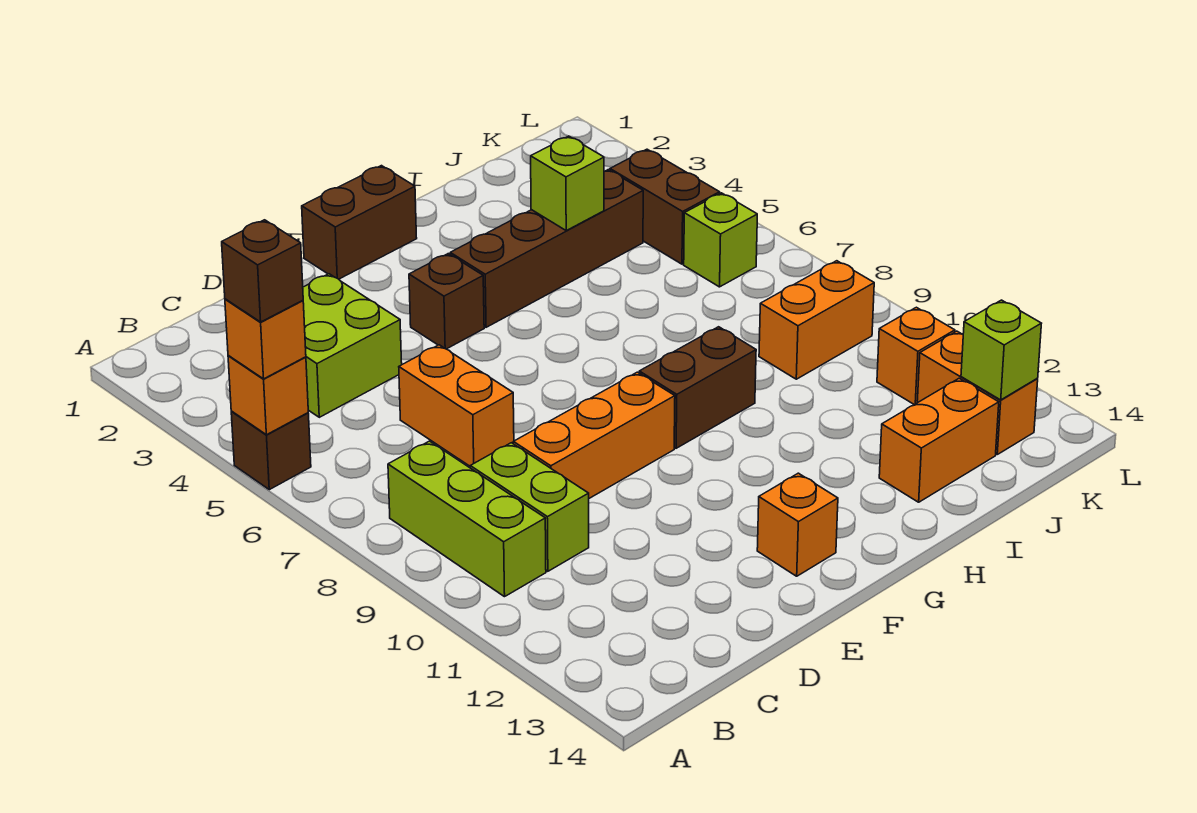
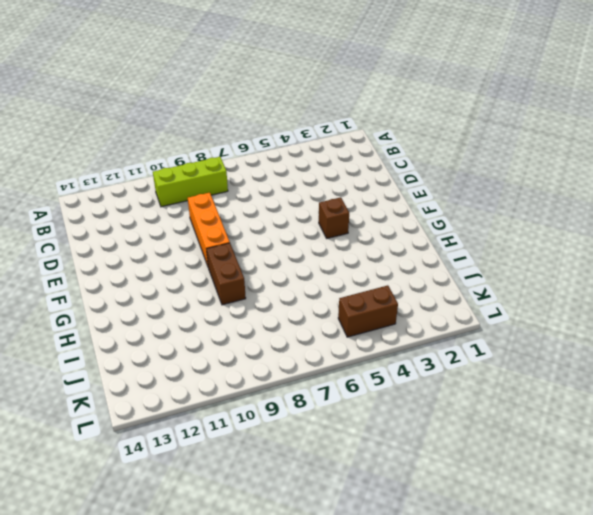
none -> brown 1x1 brick [231,412,311,490]
none -> lime 2x2 brick [303,274,402,417]
none -> lime 1x2 brick [470,443,589,571]

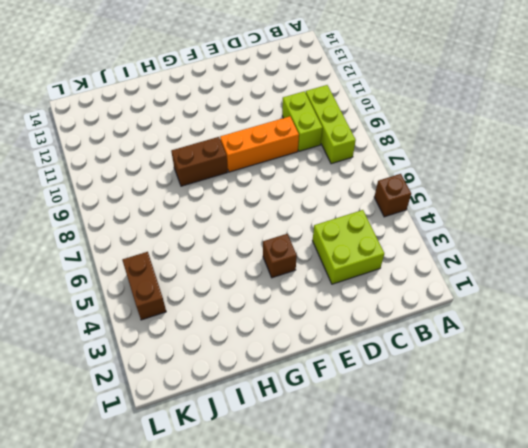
none -> orange 1x2 brick [399,345,514,466]
none -> brown 1x2 brick [302,166,417,279]
none -> orange 1x1 brick [757,473,838,576]

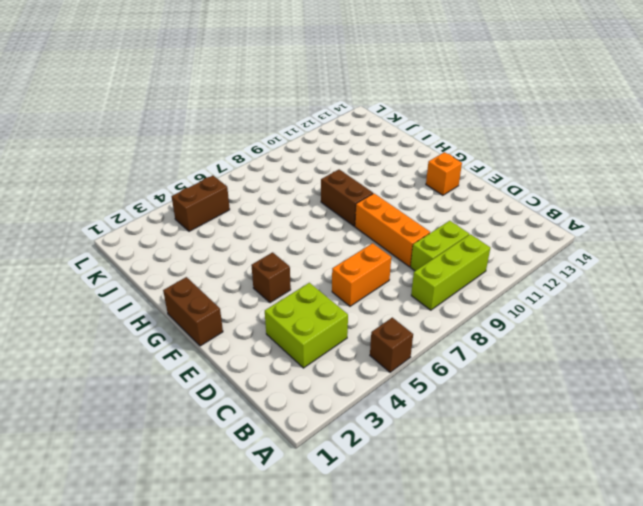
none -> brown 1x4 brick [450,170,643,327]
none -> orange 1x2 brick [879,378,999,502]
none -> orange 1x2 brick [759,261,874,379]

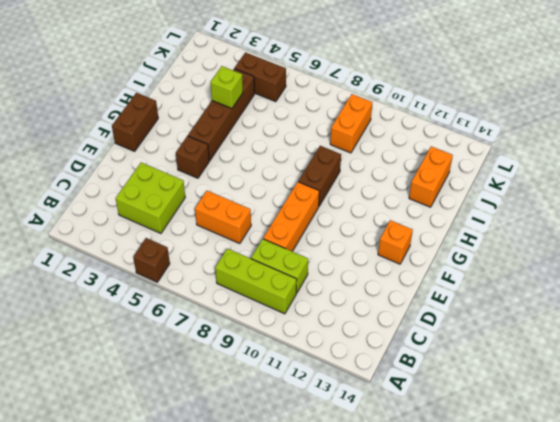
none -> lime 1x1 brick [684,193,757,287]
none -> orange 1x1 brick [877,307,955,405]
none -> orange 1x2 brick [917,331,1038,454]

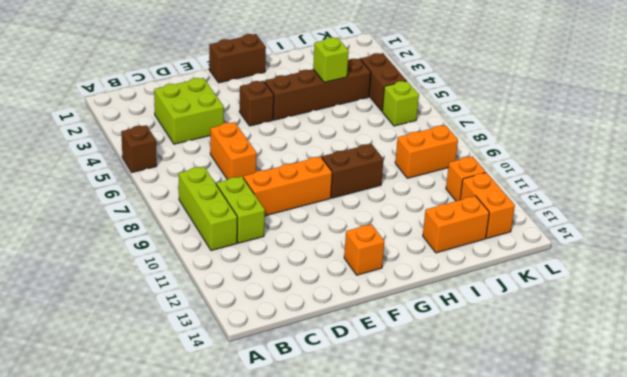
none -> orange 1x1 brick [228,356,308,435]
none -> lime 1x1 brick [961,300,1041,400]
none -> orange 1x1 brick [225,299,306,379]

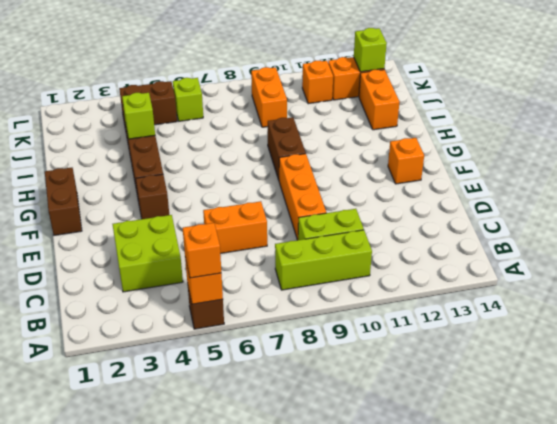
none -> brown 1x1 brick [222,220,303,322]

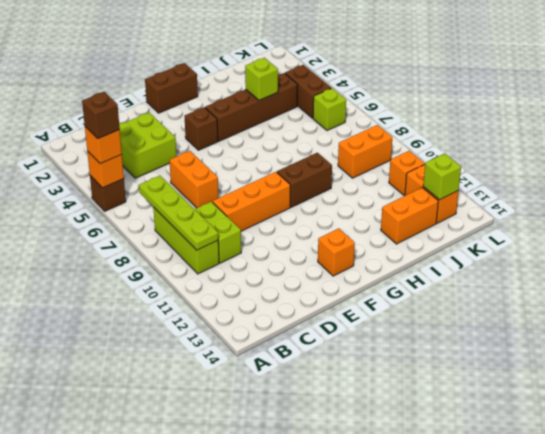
lime 1x4 plate [139,176,218,250] -> none

